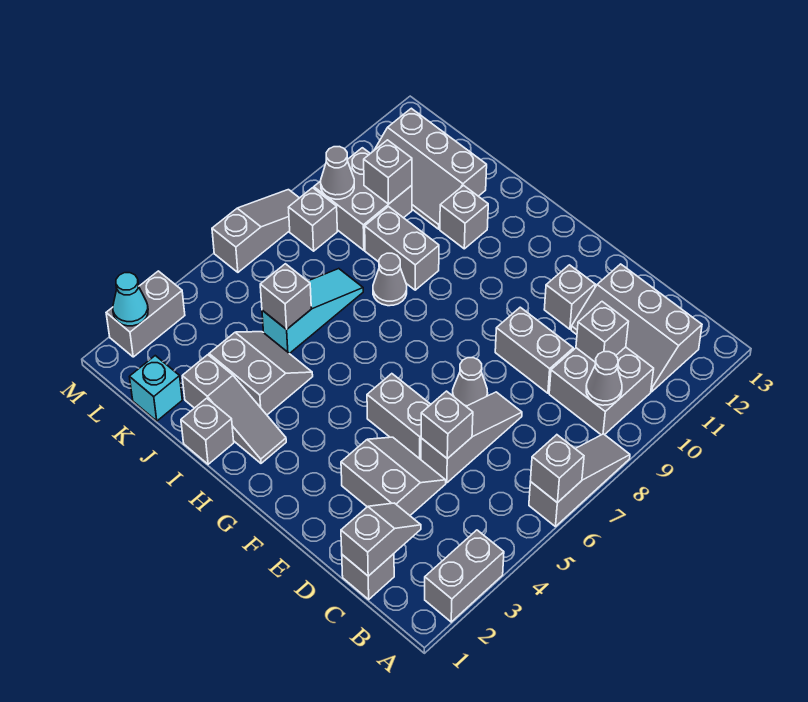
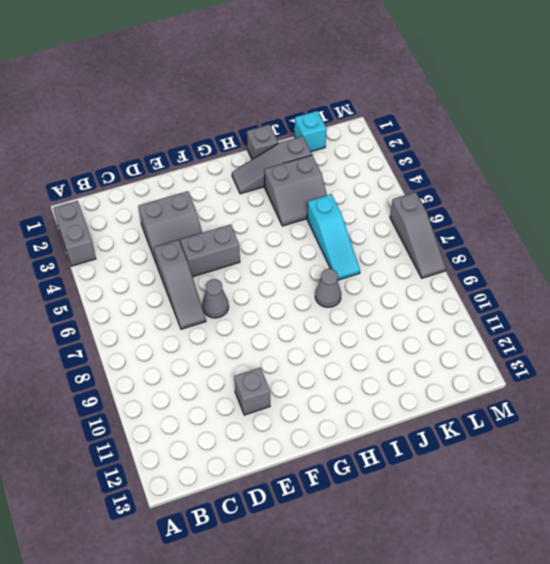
none -> grey 1x3 slope [529,434,630,527]
none -> grey 2x2 brick [549,347,654,435]
none -> grey 2x3 slope [571,264,702,392]
none -> grey 1x1 brick [342,554,394,599]

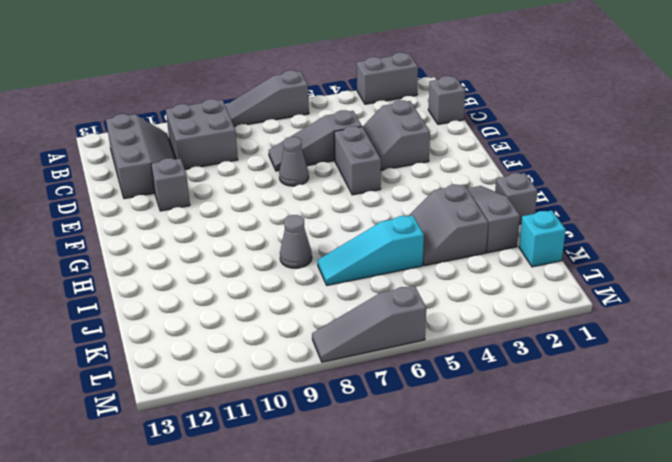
none -> grey 1x2 brick [495,307,573,393]
none -> grey 1x2 brick [365,207,439,290]
none -> grey 1x1 brick [440,185,488,249]
none -> grey 2x3 slope [375,108,487,229]

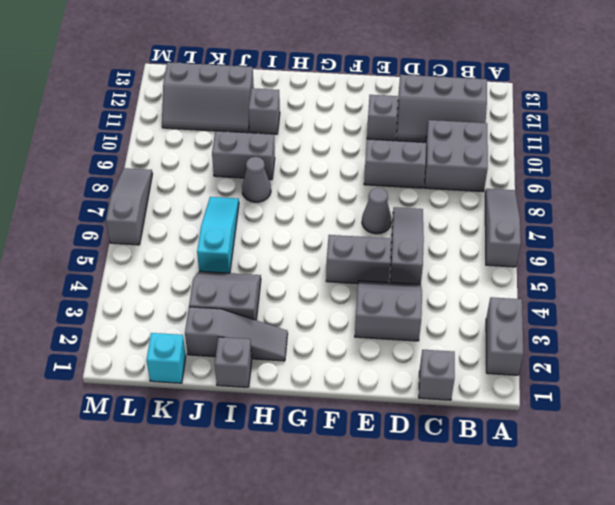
none -> grey 2x2 brick [314,148,412,250]
none -> grey 1x1 brick [288,188,337,251]
none -> grey 1x2 brick [106,271,185,357]
none -> grey 1x1 brick [530,435,584,503]

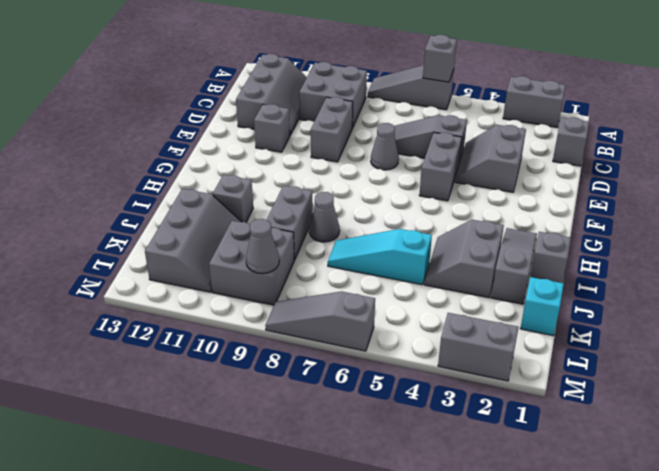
none -> grey 1x1 brick [288,188,337,251]
none -> grey 1x1 cone [586,352,622,405]
none -> grey 1x2 slope [341,503,421,576]
none -> grey 1x1 brick [576,302,628,362]

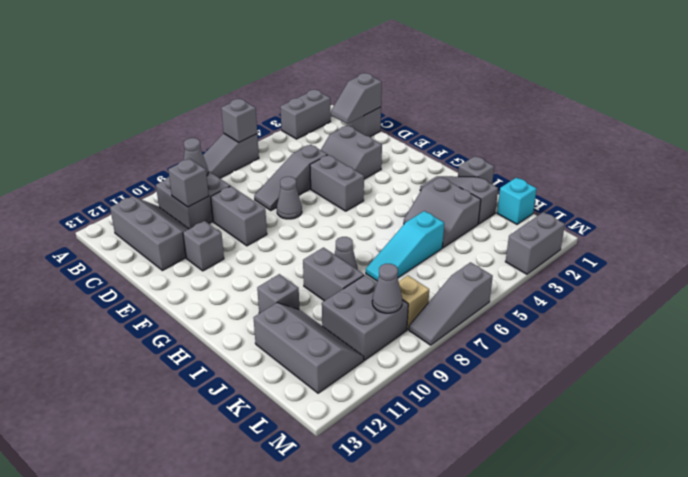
tan 1x1 brick [399,276,429,330] -> grey 1x1 brick [288,188,337,251]
none -> grey 1x1 brick [421,391,473,459]
none -> grey 1x1 brick [260,264,311,330]
none -> grey 1x1 brick [364,140,412,204]
none -> cyan 1x1 cone [113,273,148,326]

